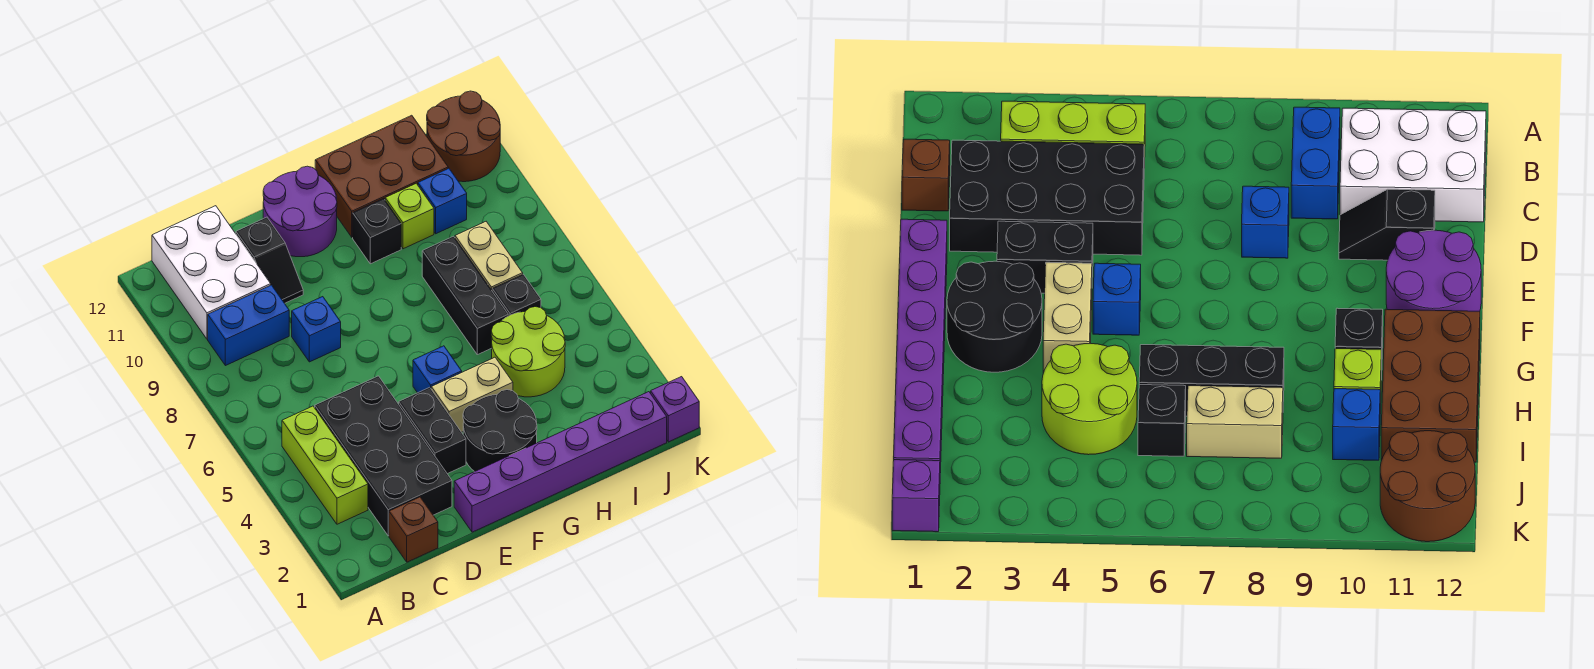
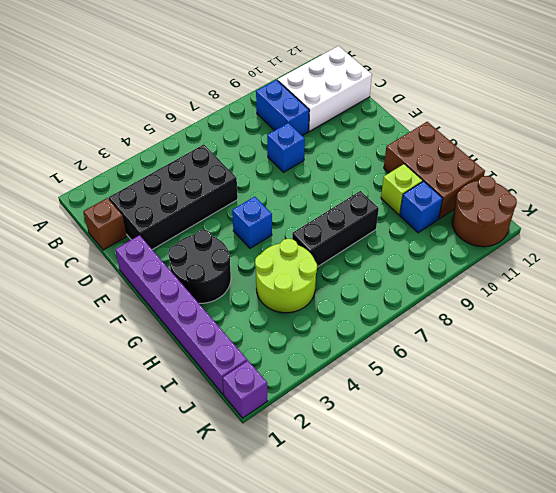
none -> lime 1x3 brick [282,406,368,524]
none -> black 1x2 slope [236,217,303,303]
none -> black 1x2 brick [399,387,466,474]

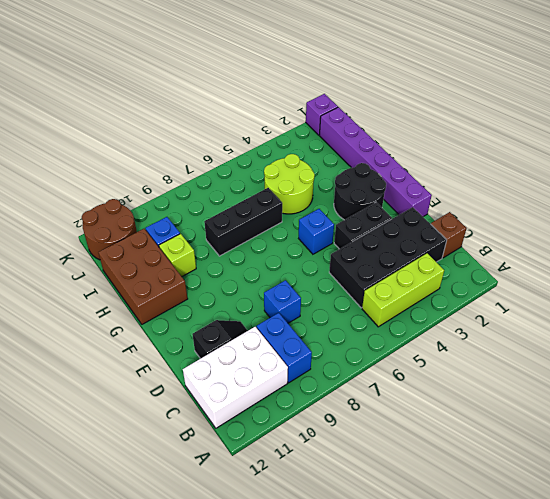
none -> purple 2x2 round brick [263,166,337,257]
none -> tan 1x2 brick [431,357,513,432]
none -> black 1x1 brick [353,198,401,264]

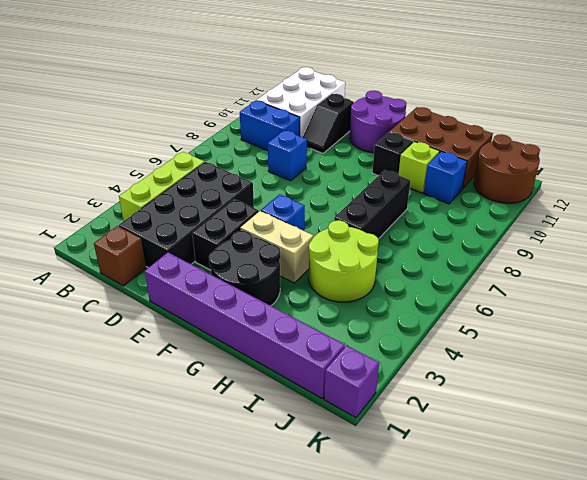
none -> black 1x1 brick [492,274,541,316]
none -> tan 1x2 brick [455,222,523,290]

